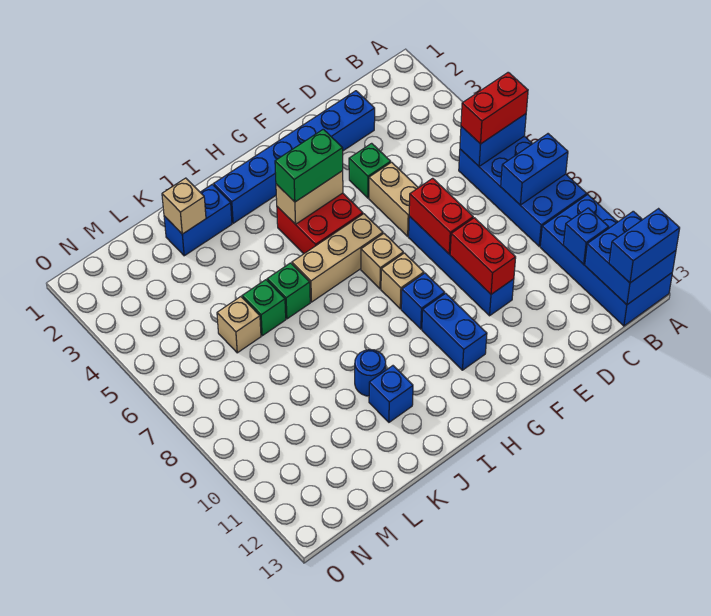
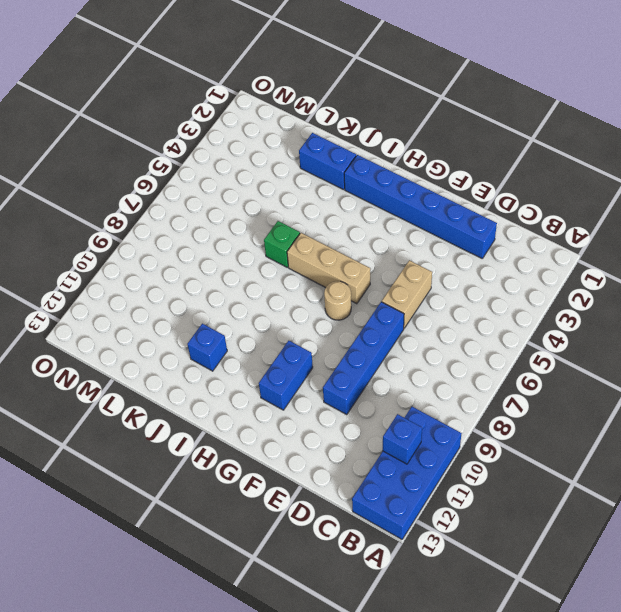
tan 1x1 round brick [324,281,351,320] -> tan 1x1 brick [361,233,403,289]
none -> blue 2x4 brick [459,136,587,246]
none -> green 1x1 brick [349,143,391,198]
none -> red 2x2 brick [277,193,363,254]

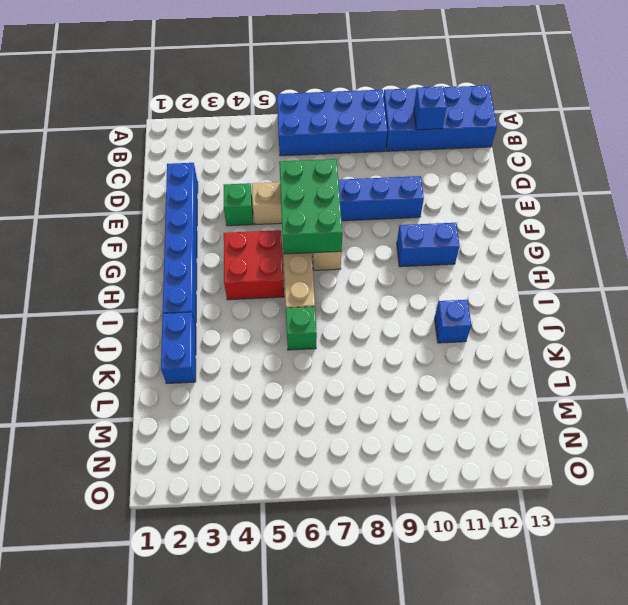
green 2x3 brick [279,159,342,254] -> red 1x2 brick [409,178,473,254]
none -> tan 1x1 brick [381,253,424,309]
none -> blue 1x1 brick [401,273,445,329]
none -> blue 1x1 round brick [355,350,386,396]

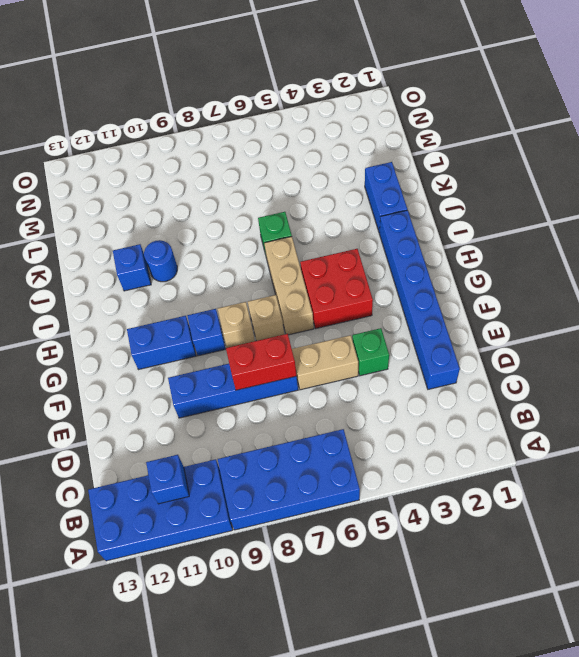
none -> green 1x1 brick [242,280,286,336]
none -> tan 1x1 brick [217,297,261,353]
none -> blue 1x2 brick [460,114,526,166]

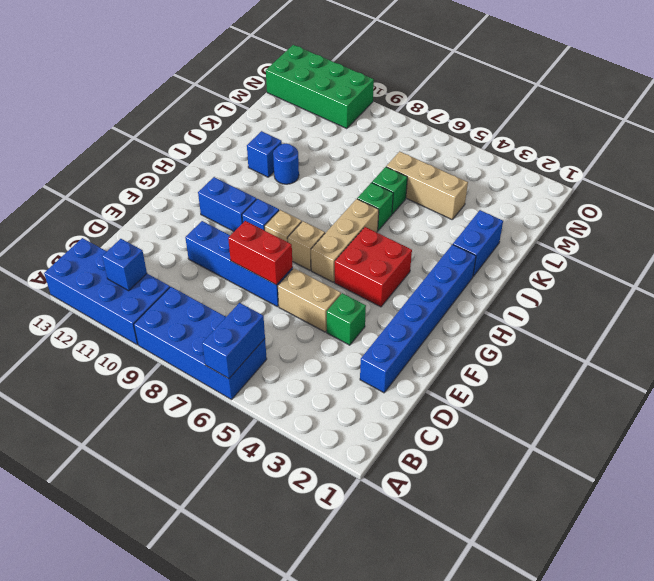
tan 1x3 brick [386,151,468,219] -> tan 1x1 brick [217,297,261,353]
green 2x4 brick [266,45,374,129] -> none
none -> blue 1x2 brick [501,134,568,205]
none -> blue 2x2 brick [585,211,676,305]
none -> red 1x2 brick [450,218,516,294]

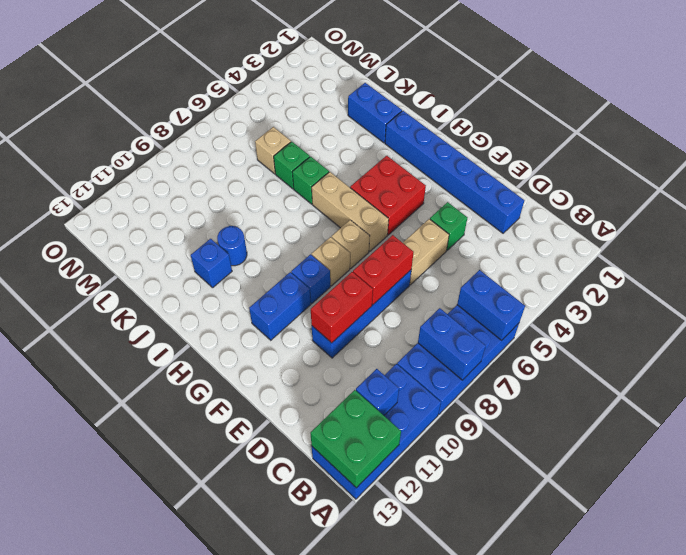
green 2x2 brick [311,390,401,488] -> blue 2x2 brick [585,211,676,305]
none -> tan 1x2 brick [276,171,343,224]
none -> tan 1x1 brick [162,178,206,234]
none -> red 1x2 brick [461,72,528,144]

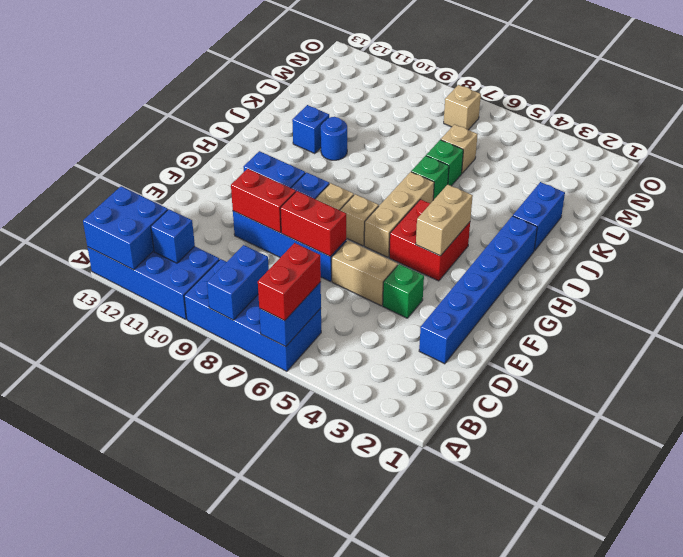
tan 1x1 brick [444,85,481,130] -> tan 1x1 brick moved to [162,178,206,234]
none -> blue 1x2 brick [609,209,680,283]
none -> green 1x2 brick [275,129,343,202]

